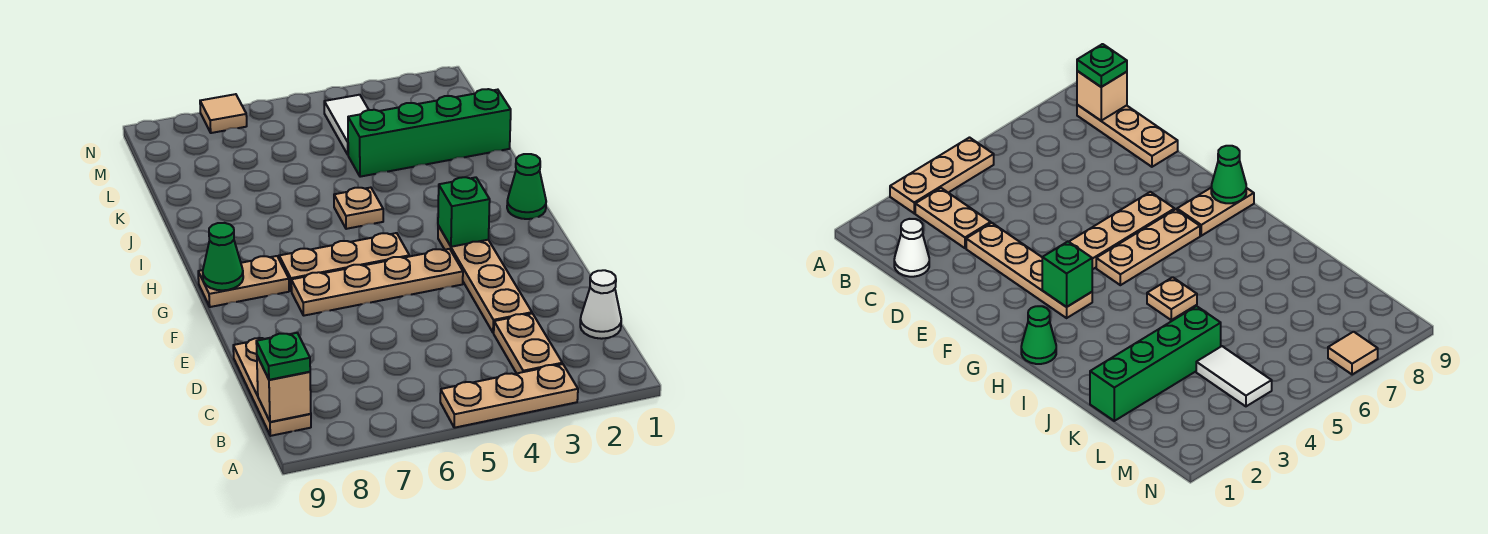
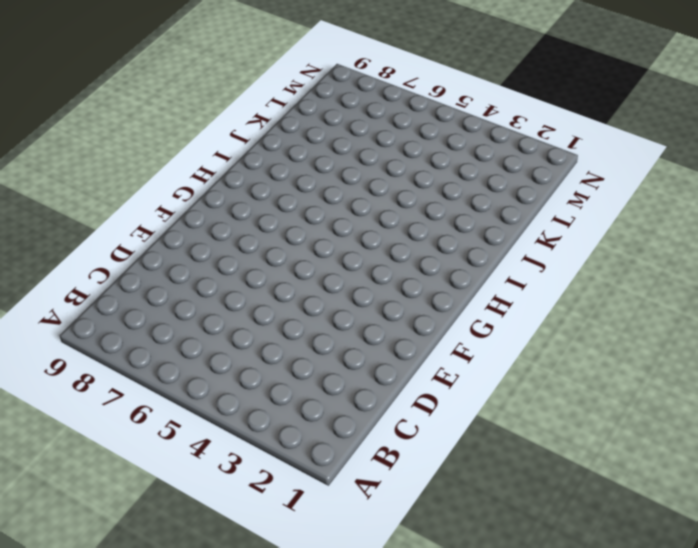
none -> tan 1x3 plate [440,364,578,428]
none -> tan 1x2 plate [494,313,562,373]
none -> tan 1x3 plate [233,338,311,436]

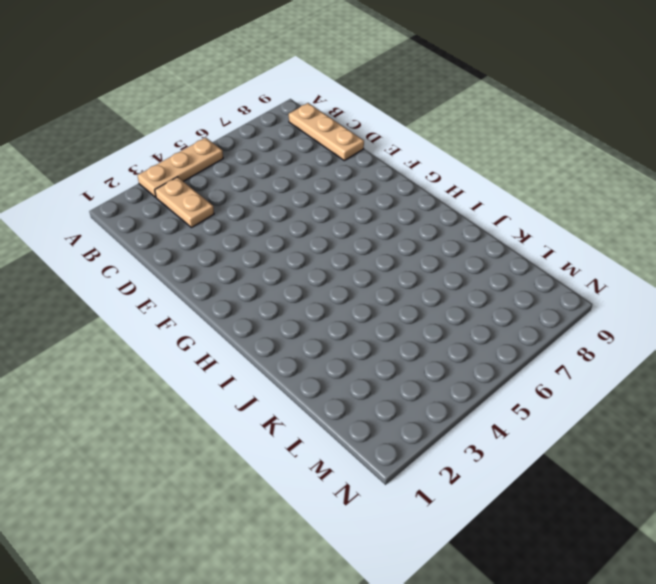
none -> white 1x1 cone [580,270,621,339]
none -> tan 1x4 plate [438,226,532,333]
none -> tan 1x4 plate [291,249,463,316]

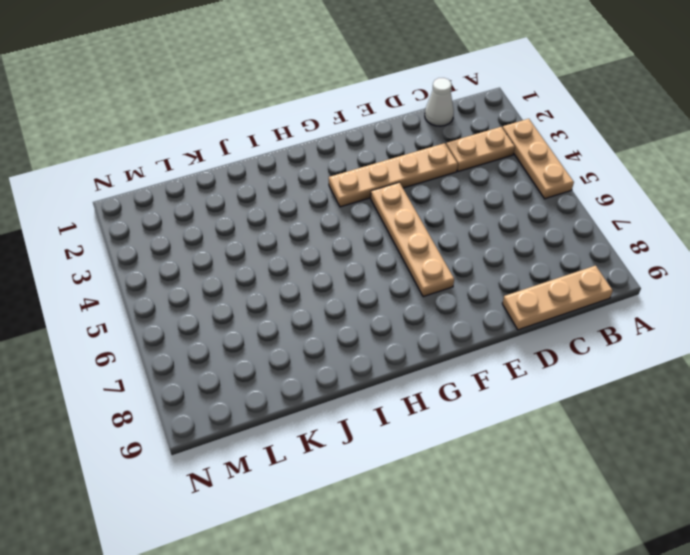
none -> tan 1x3 plate [279,233,409,291]
none -> tan 1x2 plate [198,256,289,307]
none -> green 1x1 cone [507,154,546,219]

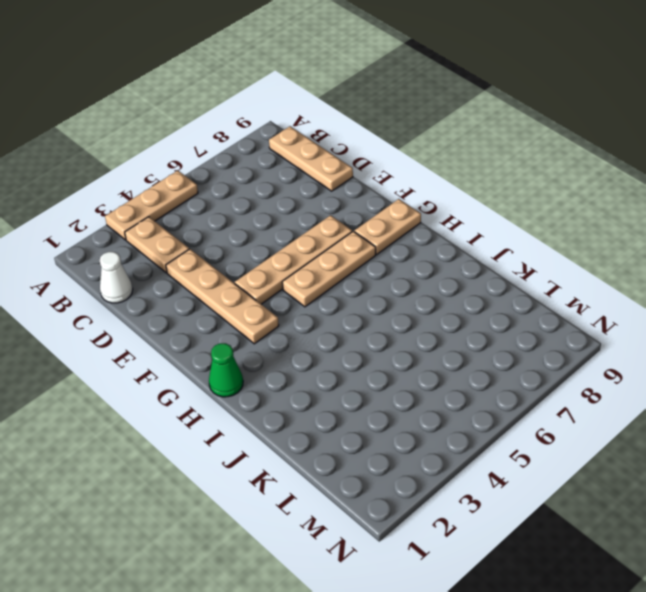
none -> tan 1x1 plate [334,188,383,229]
none -> green 1x4 brick [348,89,511,177]
none -> white 1x2 tile [324,95,369,154]

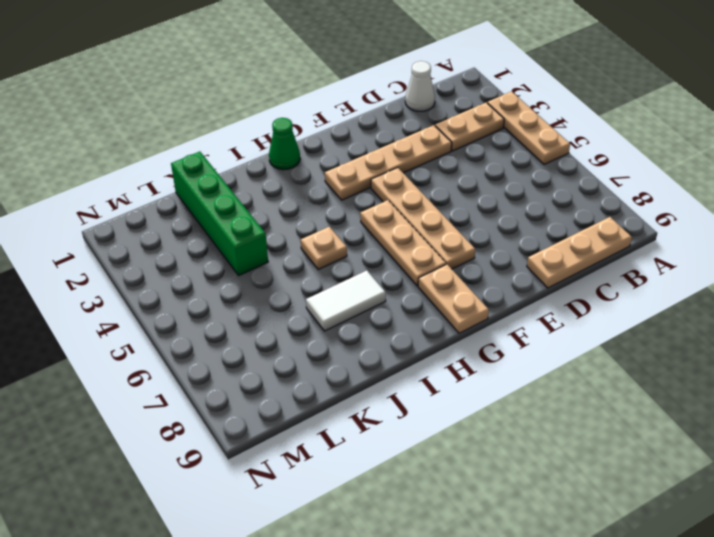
white 1x2 tile [306,271,386,331] -> white 1x2 tile moved to [324,95,369,154]
none -> tan 1x1 tile [200,94,247,133]
none -> tan 1x1 brick [257,356,311,422]
none -> green 1x1 brick [438,177,490,247]

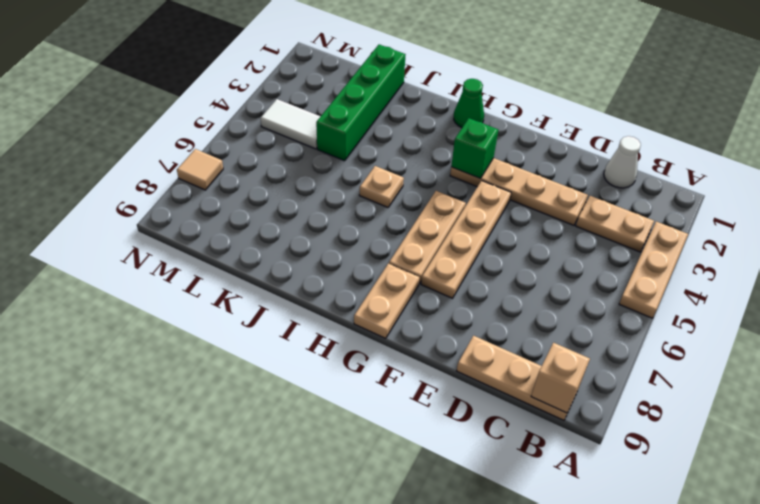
none -> green 1x1 cone [203,223,243,290]
none -> green 1x1 plate [256,333,310,380]

